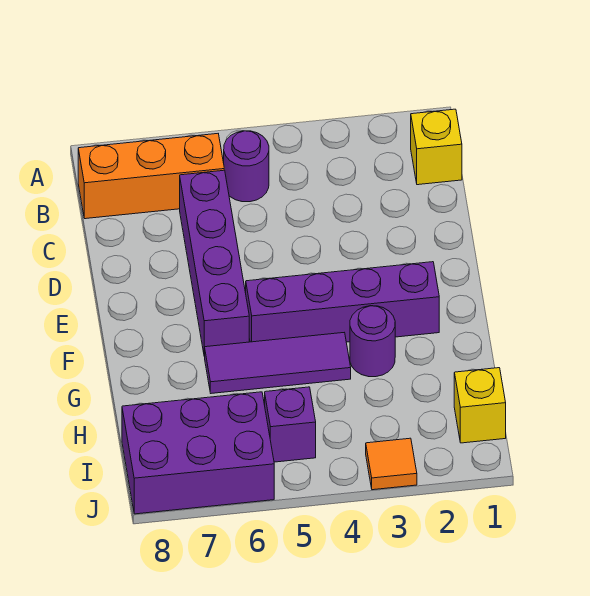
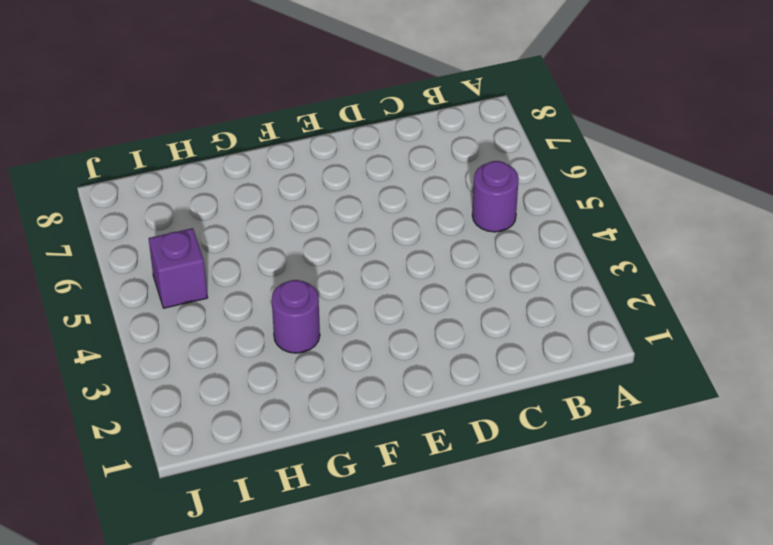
none -> yellow 1x1 brick [411,109,462,185]
none -> orange 1x3 brick [78,134,224,219]

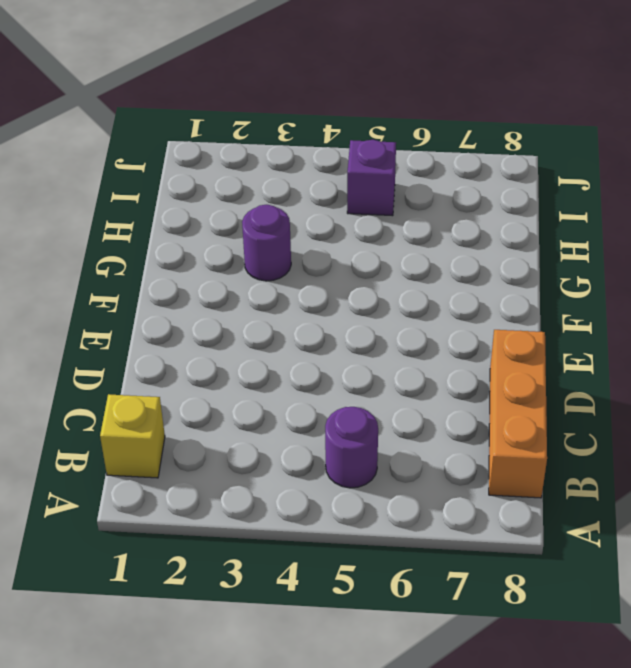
orange 1x3 brick [489,330,547,498] -> orange 1x3 brick turned to [78,134,224,219]
none -> purple 1x4 brick [180,170,249,356]
none -> purple 1x4 brick [246,262,439,342]

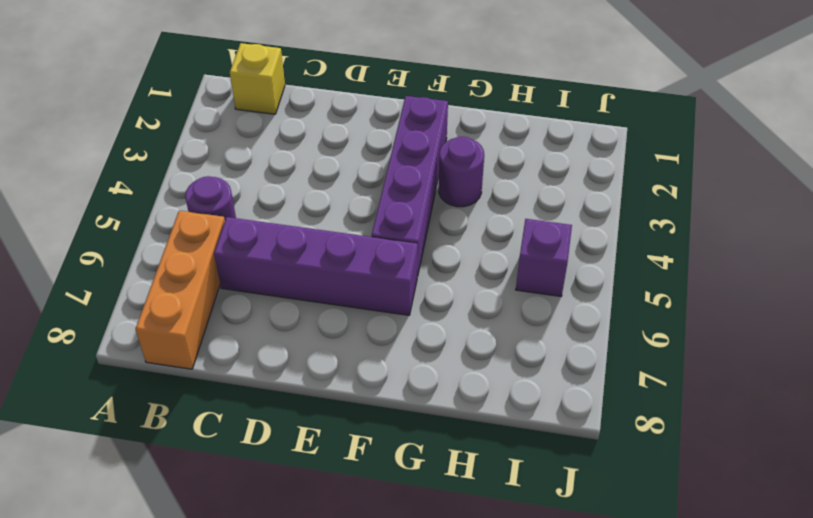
none -> purple 1x3 tile [204,333,351,393]
none -> yellow 1x1 brick [454,368,506,443]

